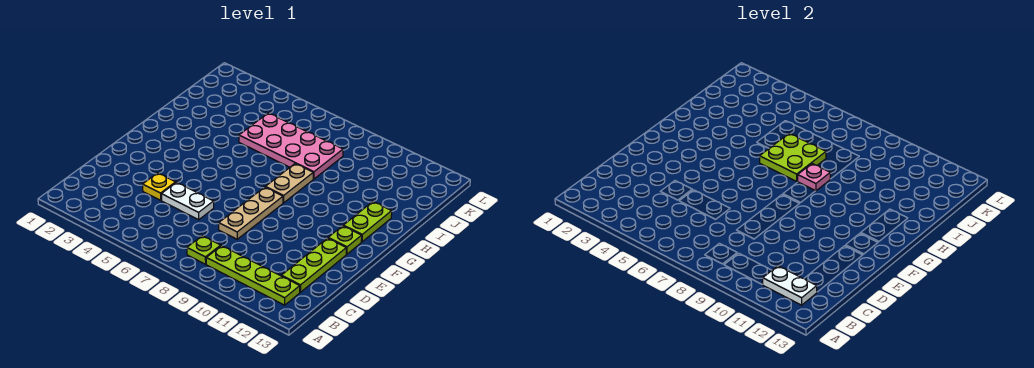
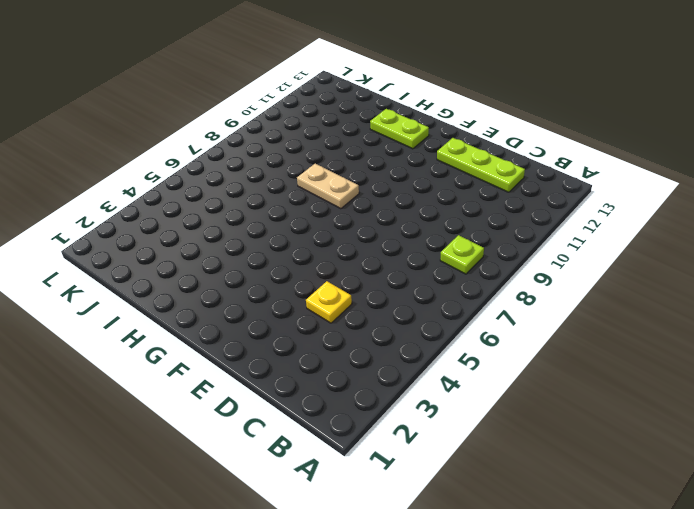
none -> lime 1x4 plate [206,246,300,305]
none -> white 1x2 plate [161,182,214,220]
none -> tan 1x3 plate [219,187,283,239]

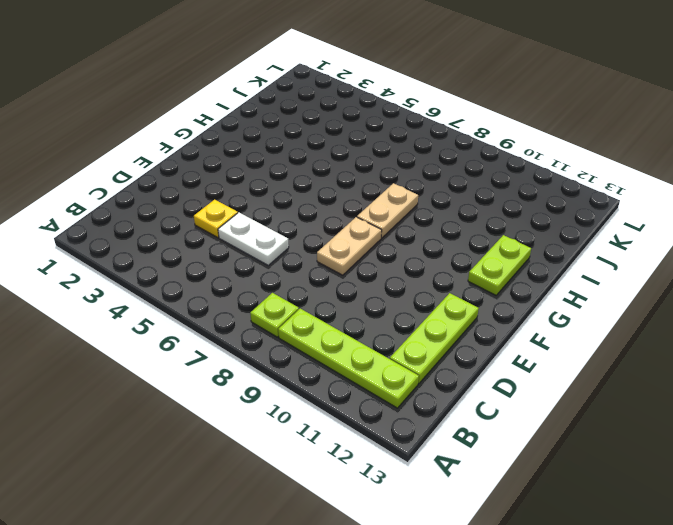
tan 1x2 plate [317,217,382,275] -> tan 1x3 plate [219,187,283,239]
none -> lime 1x1 plate [328,226,362,254]
none -> pink 2x4 plate [239,113,343,179]
none -> white 1x2 plate [763,266,817,305]

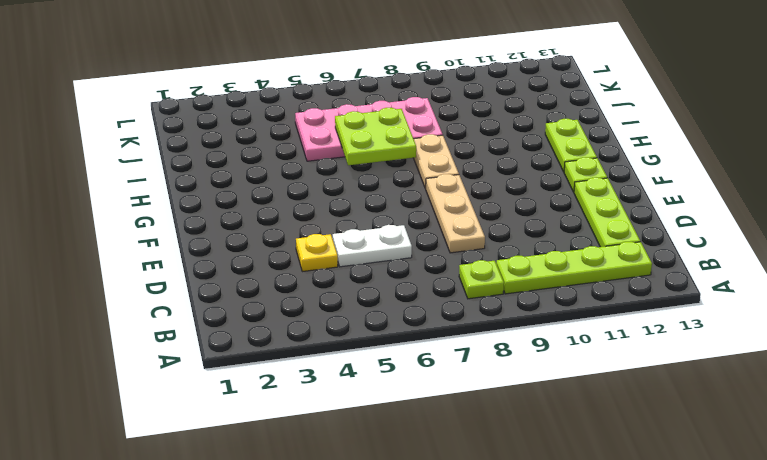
none -> white 1x2 plate [763,266,817,305]
none -> pink 1x1 plate [798,164,830,191]

